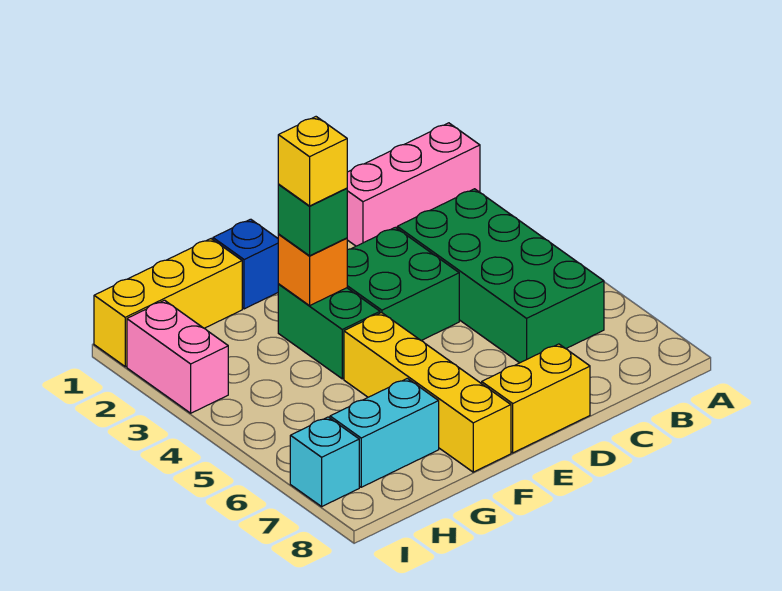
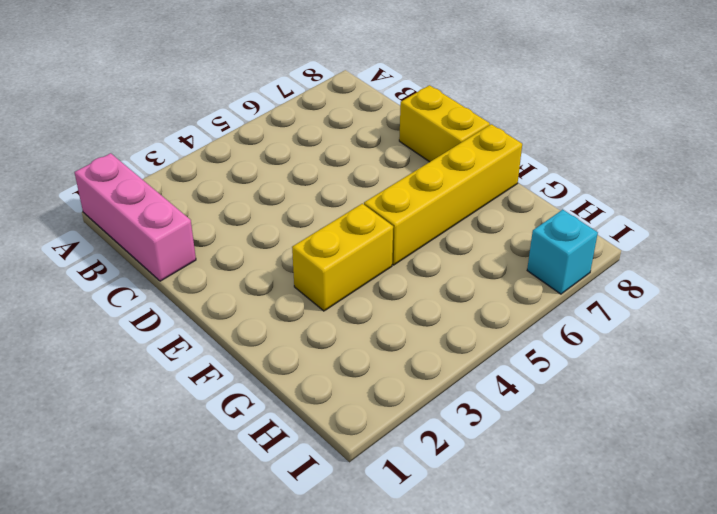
yellow 1x2 brick [292,204,393,311] -> green 1x2 brick [278,284,380,379]
none -> green 2x4 brick [397,189,604,363]
none -> green 2x2 brick [347,227,459,341]
none -> blue 1x1 brick [213,219,278,309]

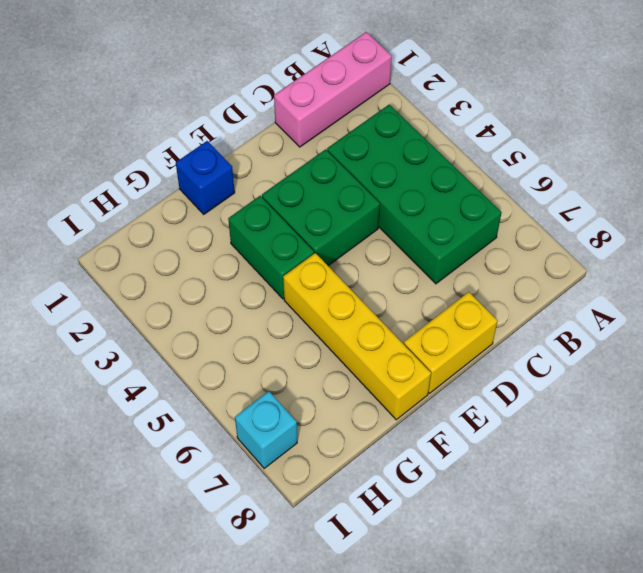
none -> yellow 1x3 brick [94,239,242,367]
none -> cyan 1x2 brick [330,378,439,487]
none -> pink 1x2 brick [127,300,228,413]

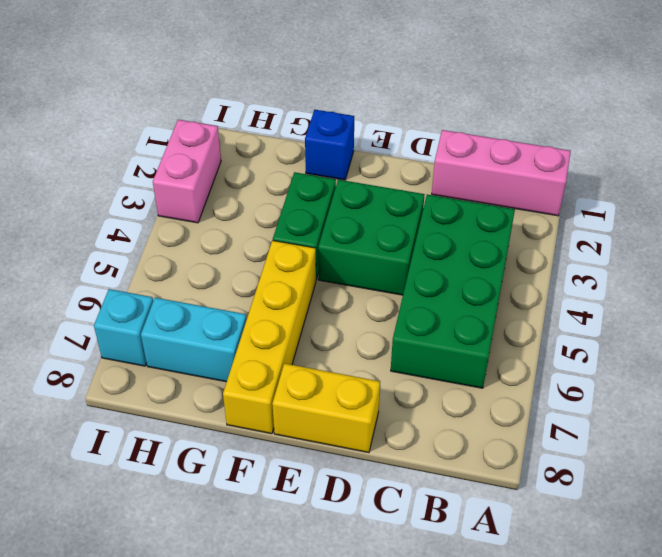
none -> yellow 1x3 brick [94,239,242,367]
none -> orange 1x1 brick [278,235,347,306]
none -> green 1x1 brick [278,185,347,256]

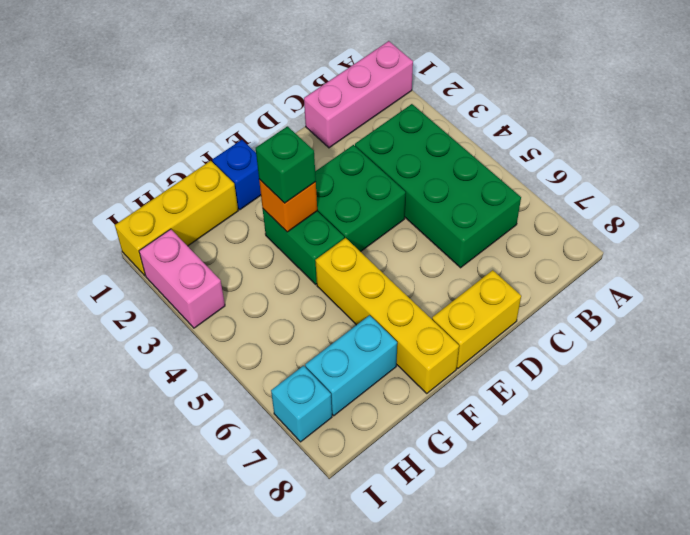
none -> yellow 1x1 brick [278,117,347,206]

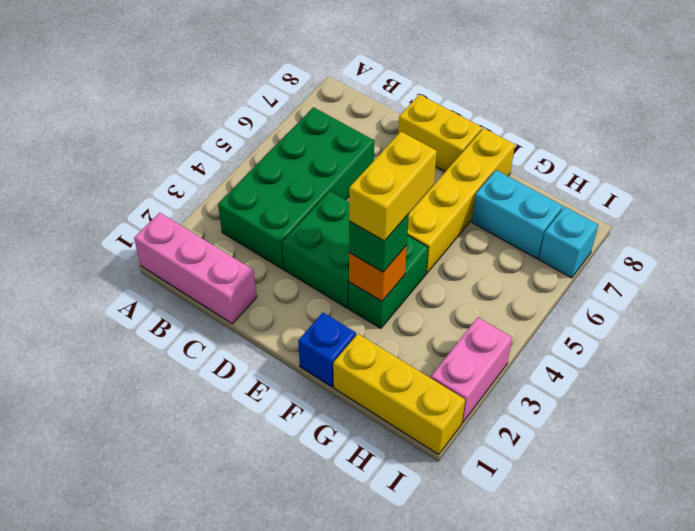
yellow 1x2 brick [349,132,437,241] -> yellow 1x1 brick [278,117,347,206]

